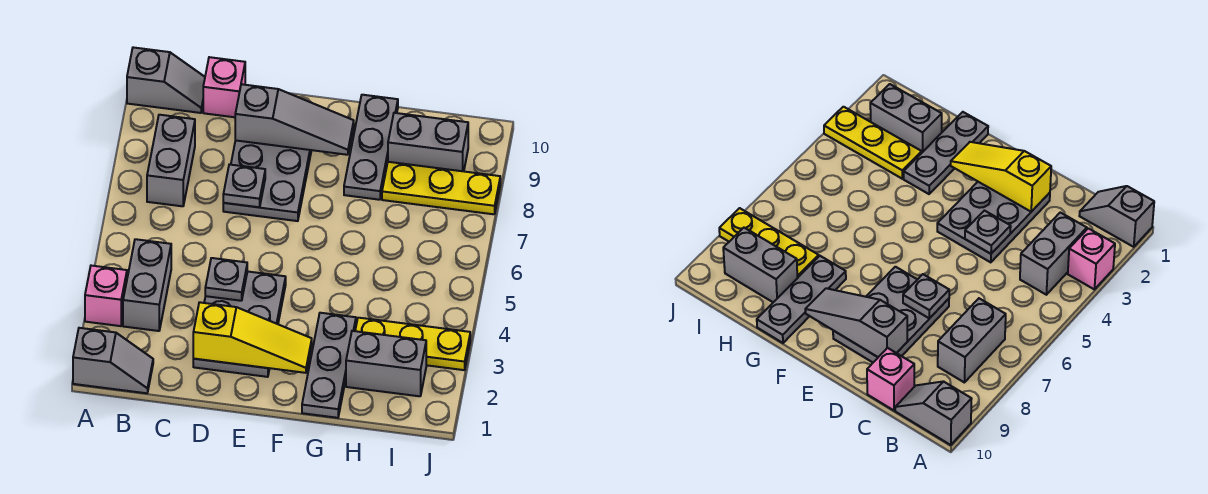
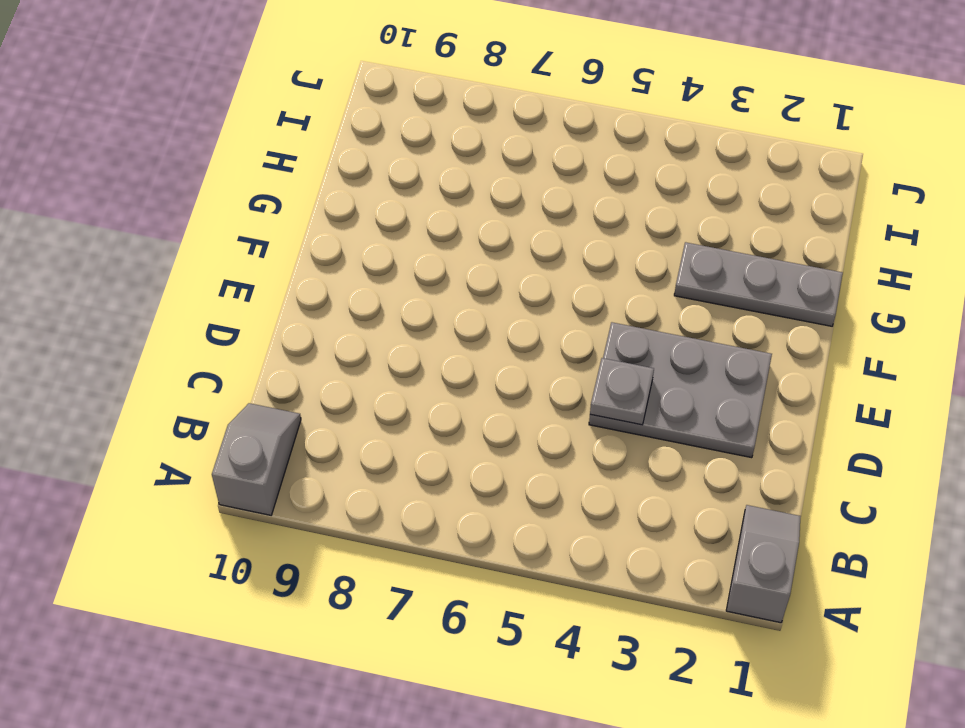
none -> pink 1x1 brick [85,266,127,326]
none -> grey 1x2 brick [123,239,171,331]
none -> grey 1x2 brick [147,115,195,206]

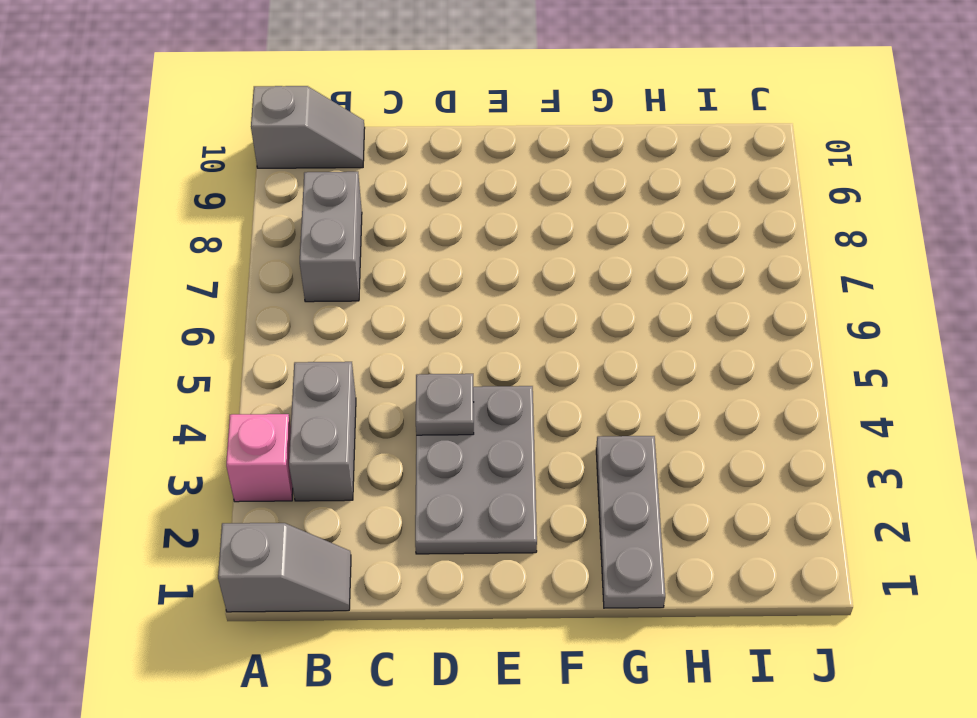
none -> pink 1x1 brick [203,57,245,117]
none -> grey 2x3 plate [223,140,312,221]
none -> grey 1x3 plate [344,95,398,200]

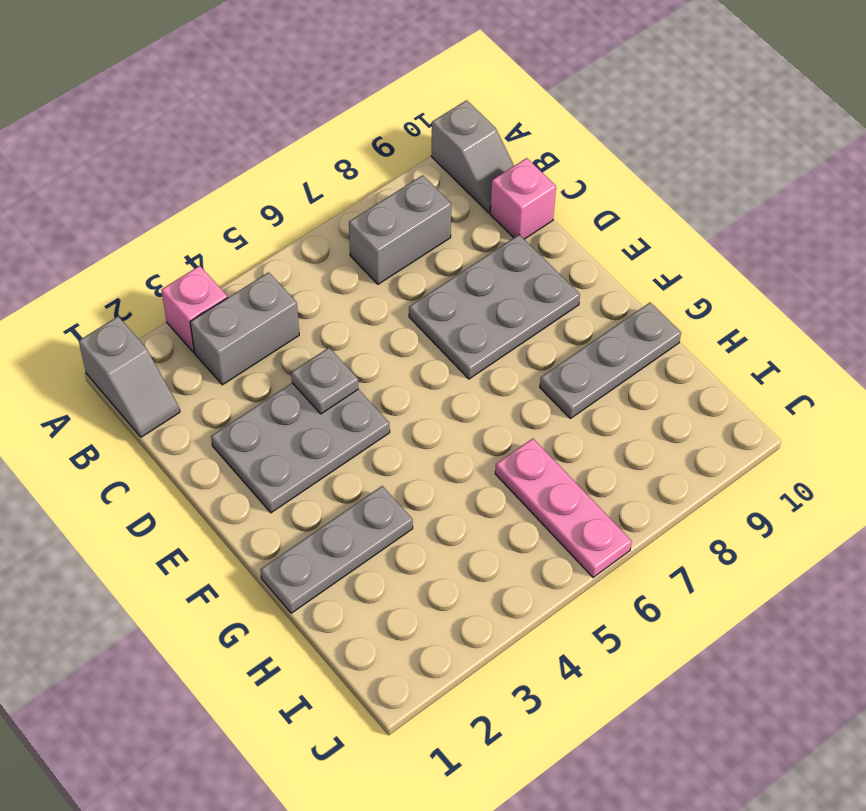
pink 1x3 plate [495,438,632,577] -> none
none -> grey 1x2 brick [346,331,426,396]
none -> yellow 1x3 plate [355,318,470,370]
none -> yellow 1x3 plate [382,162,500,214]

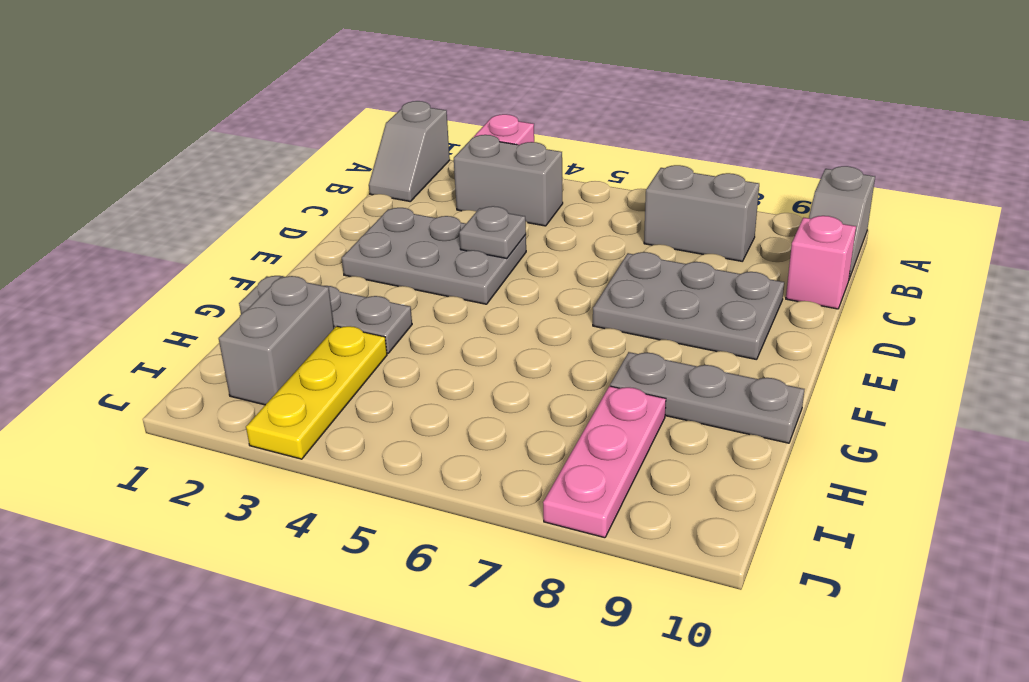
pink 1x3 plate [543,386,666,538] -> yellow 1x3 plate [382,162,500,214]
none -> grey 1x2 brick [388,113,468,171]
none -> yellow 1x3 slope [193,302,312,373]
none -> grey 1x1 plate [223,164,265,207]

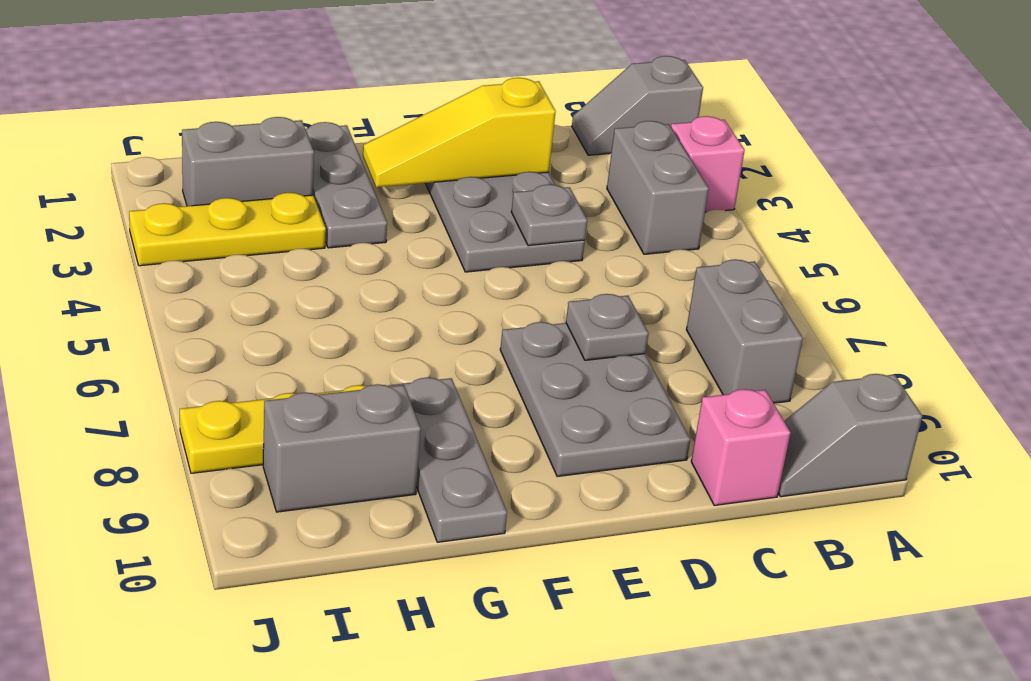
none -> grey 1x3 slope [235,84,354,155]

